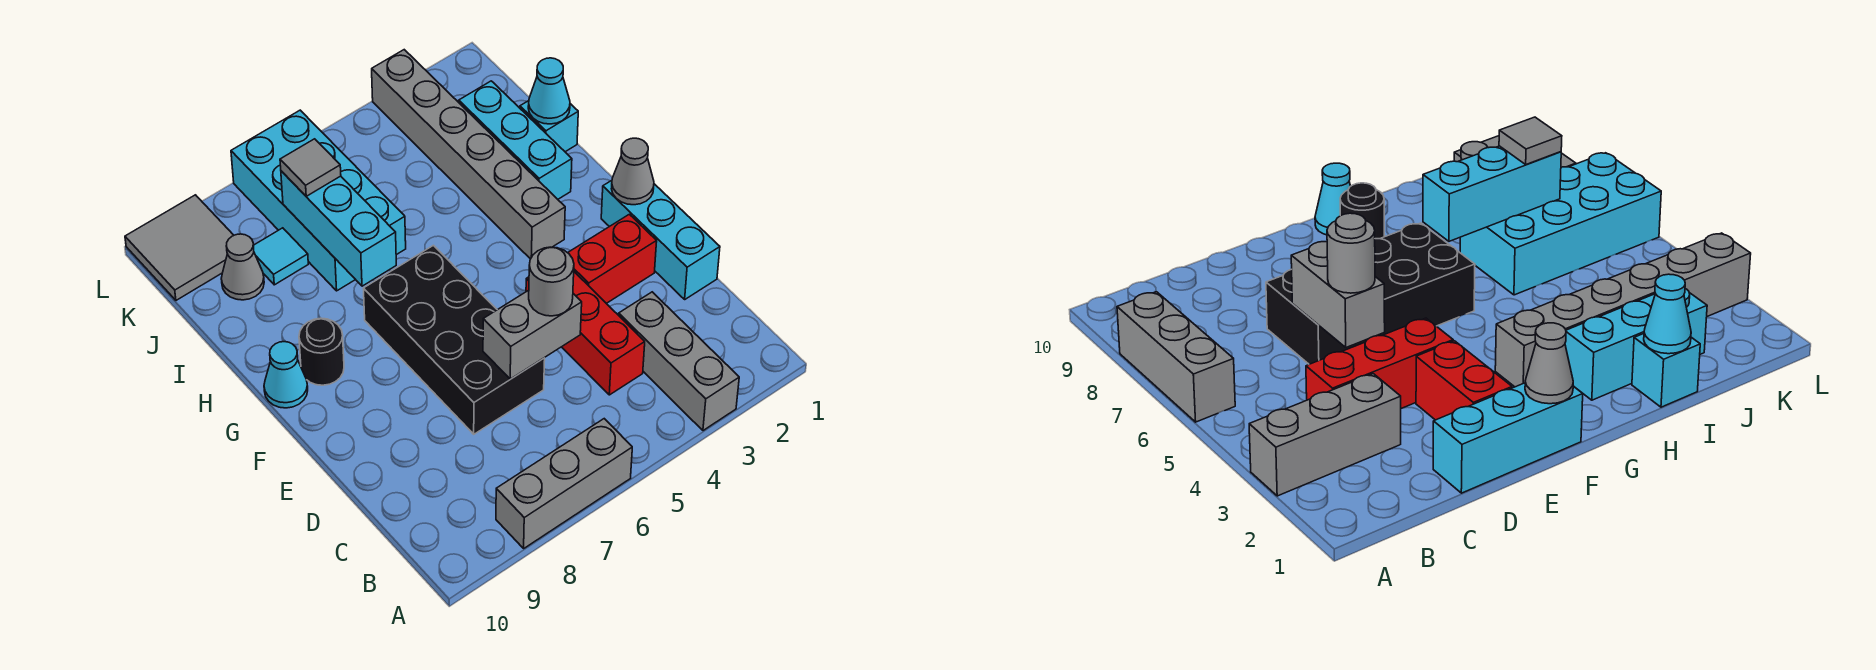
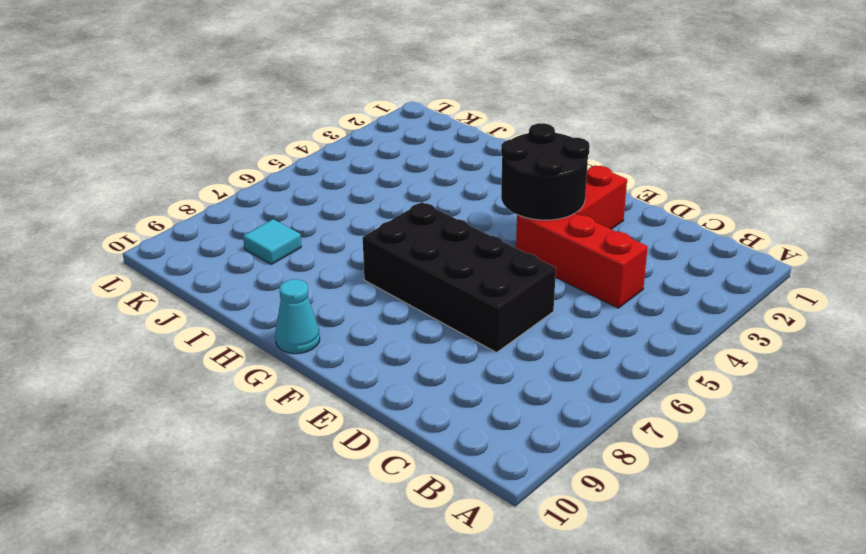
black 2x2 round brick [501,123,590,220] -> none
none -> grey 1x3 brick [619,292,739,431]
none -> grey 1x3 brick [496,419,632,548]
none -> cyan 1x3 brick [601,180,720,299]

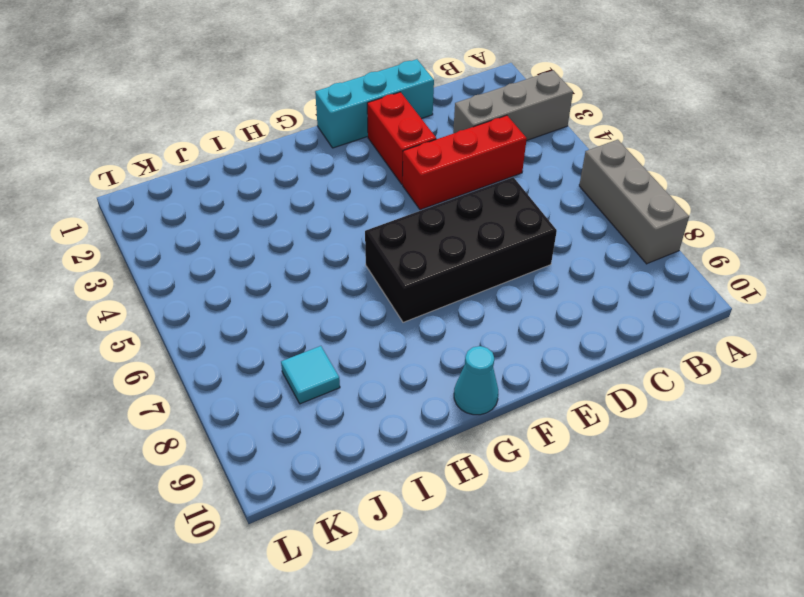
none -> grey 1x6 brick [372,50,565,259]
none -> black 1x1 round brick [299,318,344,385]
none -> cyan 1x3 brick [459,81,572,199]

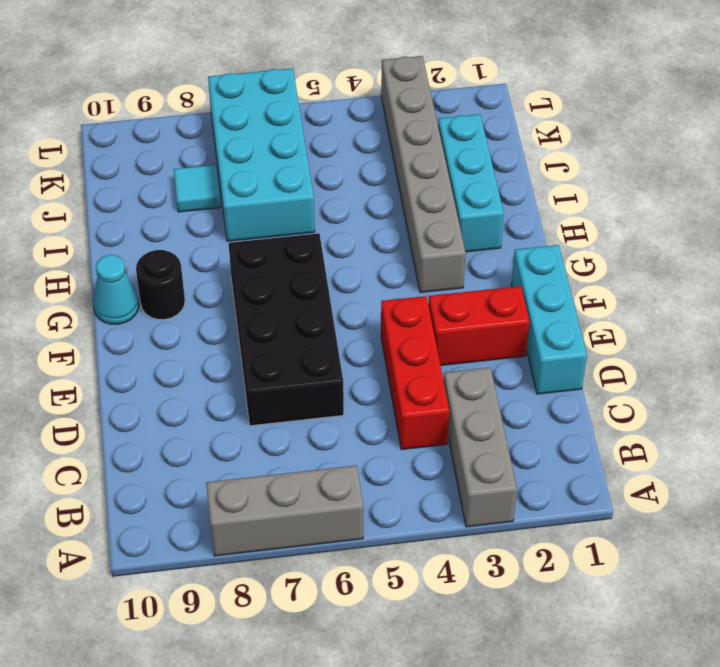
none -> cyan 1x1 brick [520,101,578,152]
none -> grey 1x1 cone [221,234,264,300]
none -> grey 2x2 tile [125,195,234,300]

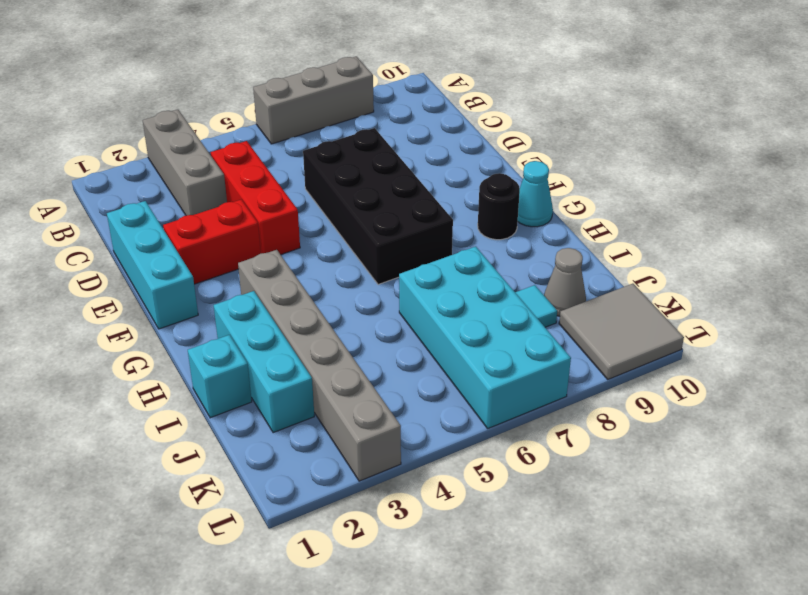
none -> grey 1x2 brick [483,290,582,379]
none -> grey 1x1 cone [611,138,654,205]
none -> cyan 1x3 brick [281,171,396,286]

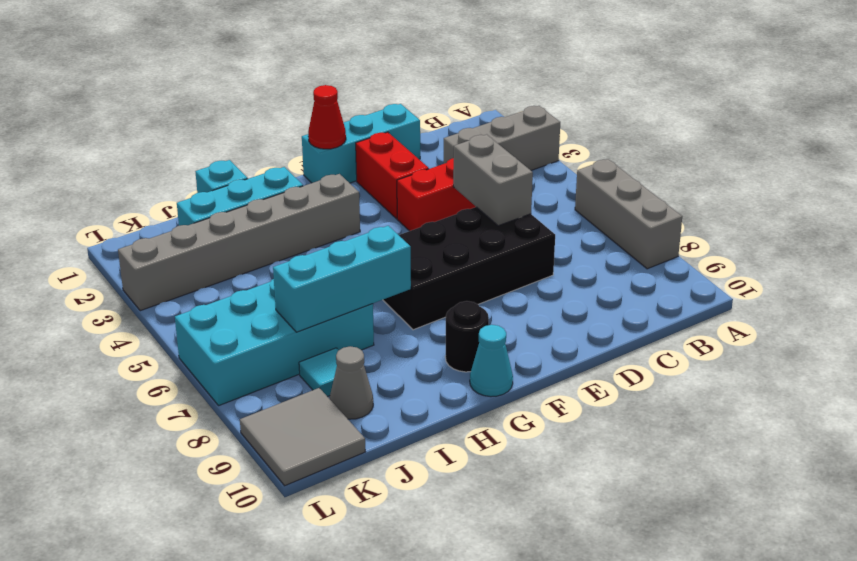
red 1x1 cone [308,85,346,149] -> grey 1x1 cone [611,138,654,205]
none -> cyan 1x1 cone [528,58,570,124]
none -> grey 1x1 round brick [529,247,574,316]
none -> grey 1x1 tile [280,139,341,196]

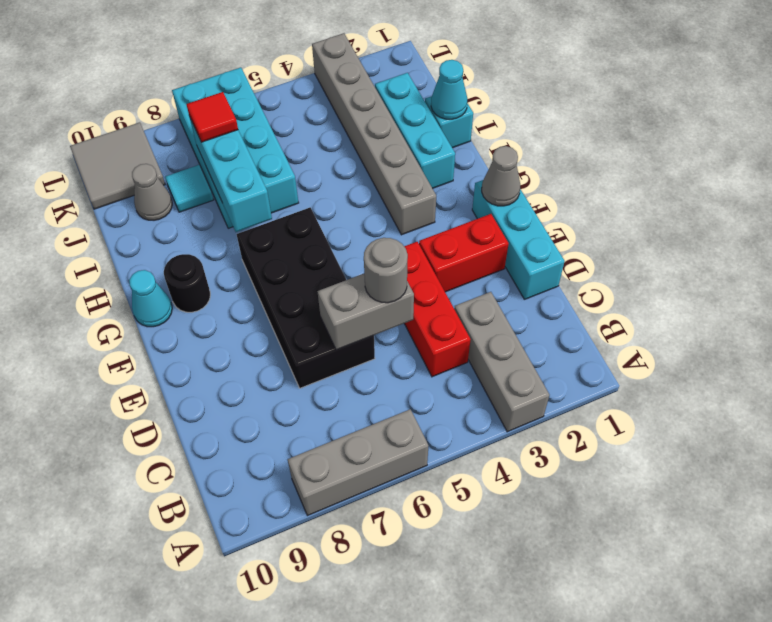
red 1x1 tile [186,92,238,142] -> grey 1x1 tile [280,139,341,196]

